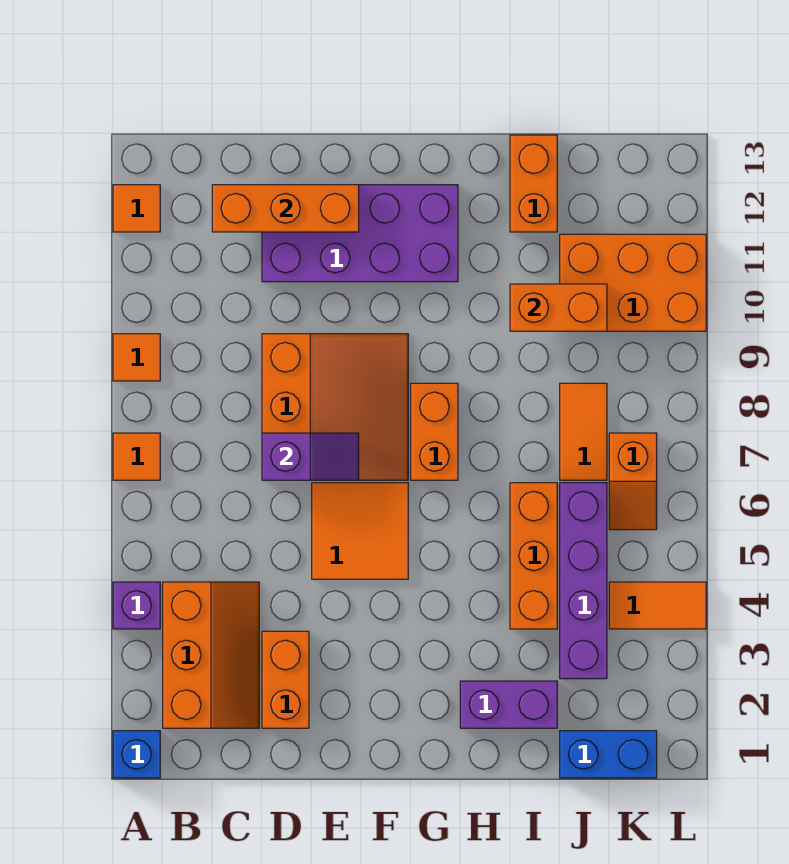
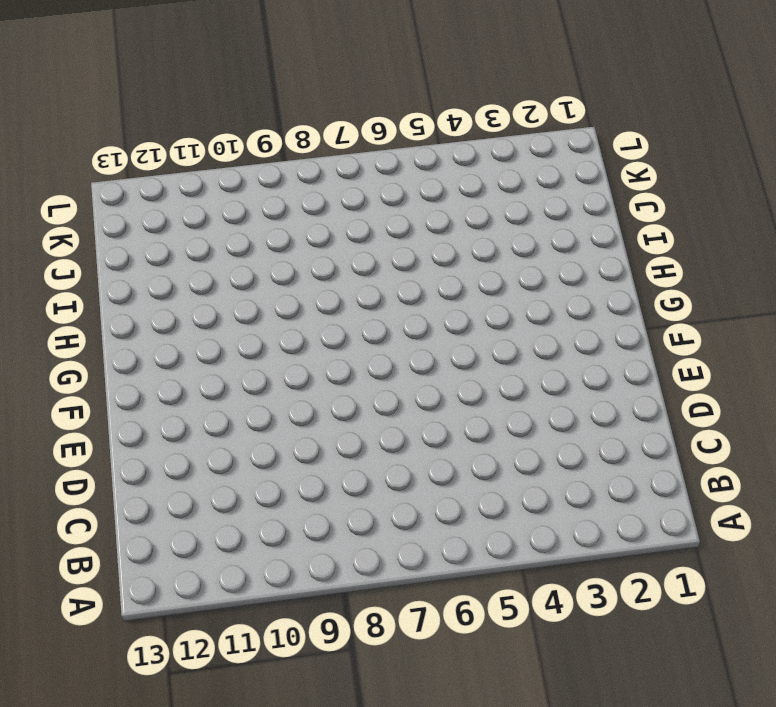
none -> blue 1x1 brick [113,731,160,778]
none -> purple 1x1 brick [113,582,160,629]
none -> orange 1x1 tile [113,433,160,480]

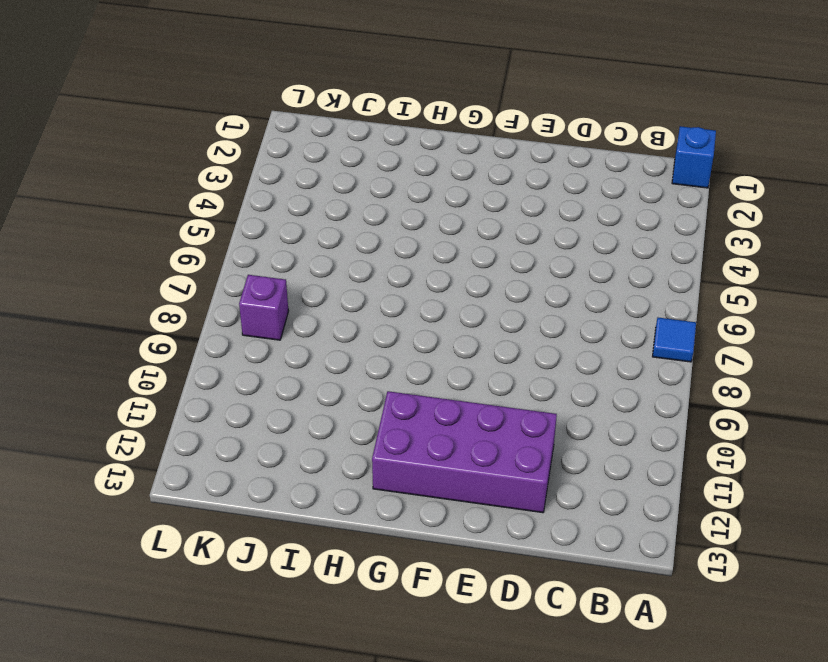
blue 1x1 tile [653,318,696,362] -> orange 1x1 tile [113,433,160,480]
purple 1x1 brick [239,275,288,340] -> purple 1x1 brick moved to [113,582,160,629]
none -> orange 1x1 tile [113,334,160,381]
none -> orange 1x1 tile [113,185,160,232]
none -> orange 2x3 slope [163,582,259,728]

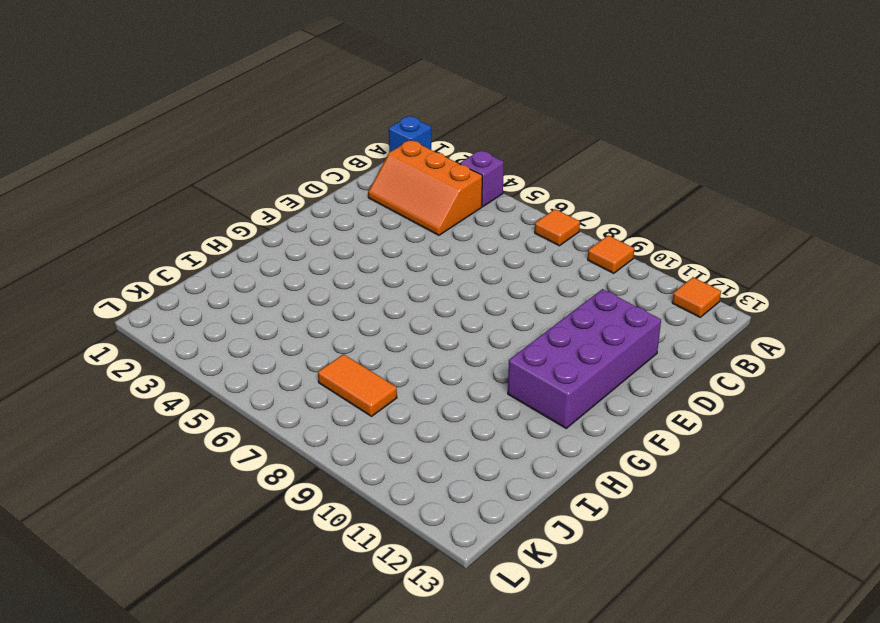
none -> orange 1x2 brick [262,631,309,728]
none -> orange 3x3 slope [262,334,408,480]
none -> orange 2x2 tile [312,483,408,579]

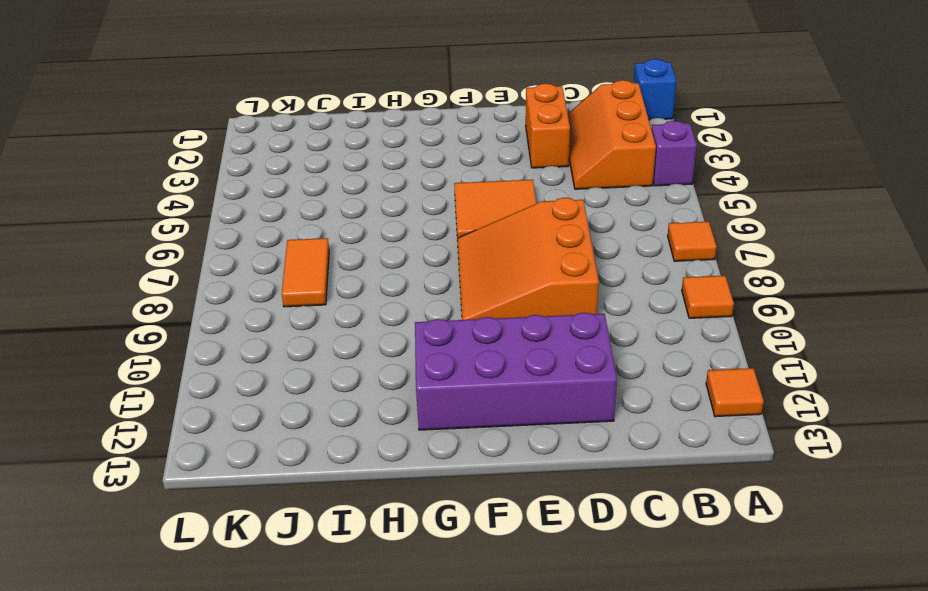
none -> orange 1x2 brick [411,383,458,480]
none -> purple 1x2 brick [460,681,557,728]
none -> orange 1x3 brick [510,483,557,629]

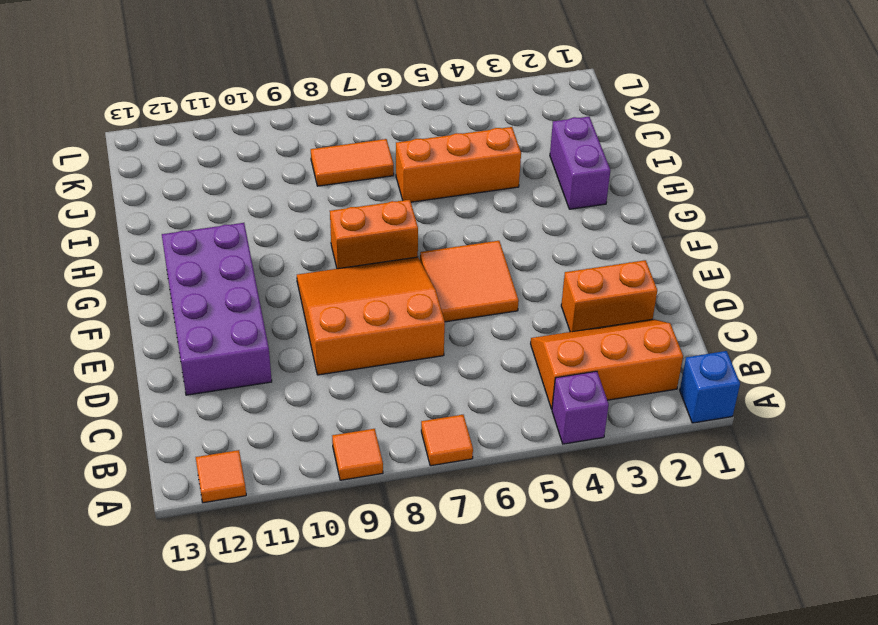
none -> orange 1x2 brick [510,135,557,232]
none -> blue 1x2 brick [560,731,657,778]
none -> purple 1x4 brick [560,483,607,679]

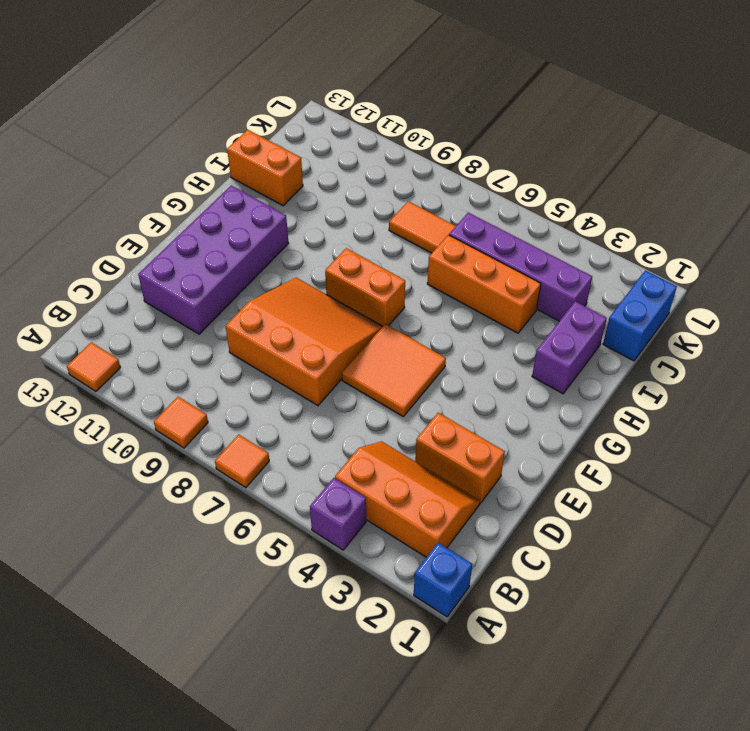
none -> orange 2x3 brick [560,234,706,331]
none -> orange 1x2 tile [609,582,706,629]
none -> orange 1x2 slope [609,433,657,530]

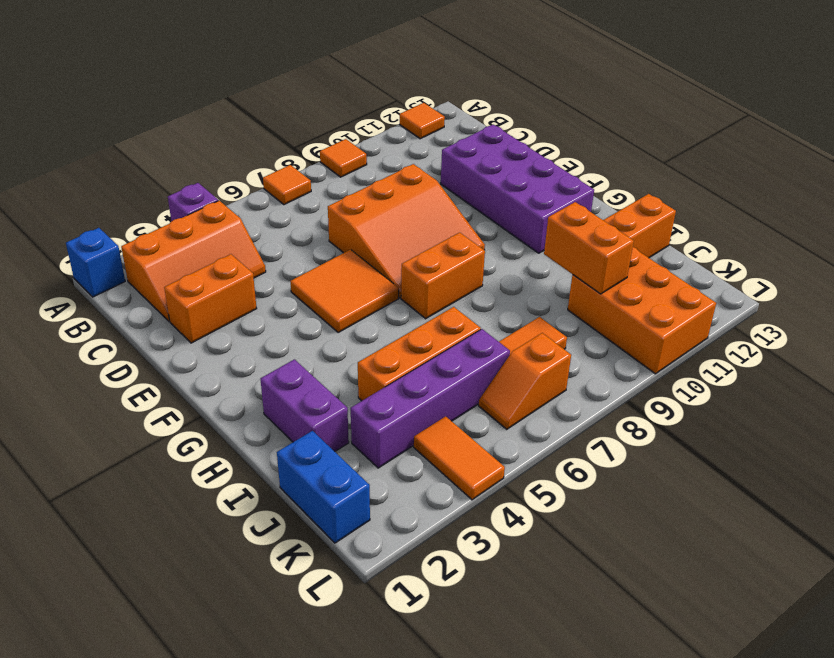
none -> orange 1x3 brick [212,185,359,232]
none -> purple 1x2 slope [262,433,359,480]

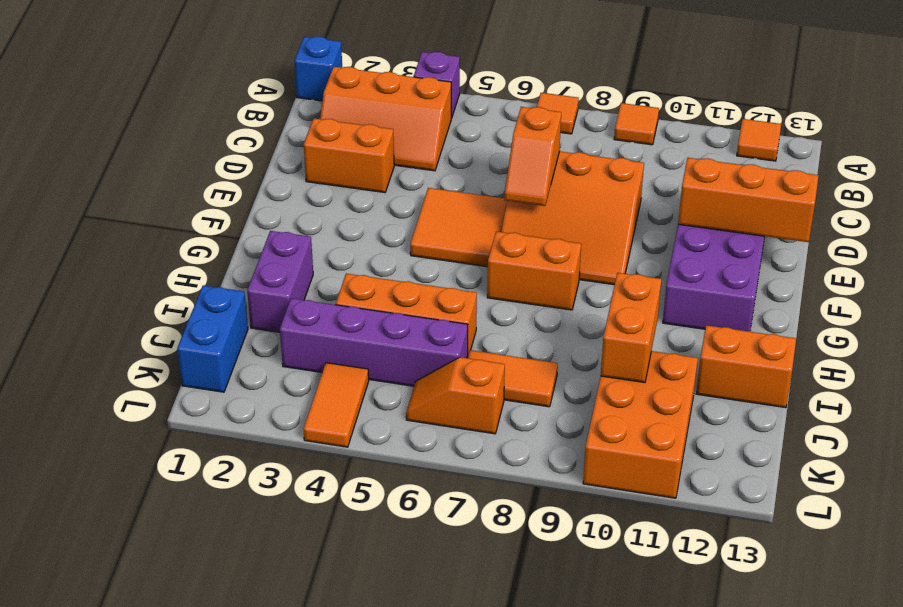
orange 1x2 slope [504,107,561,206] -> purple 1x2 slope [262,433,359,480]
orange 1x3 brick [678,158,819,242] -> orange 1x3 brick turned to [212,185,359,232]

